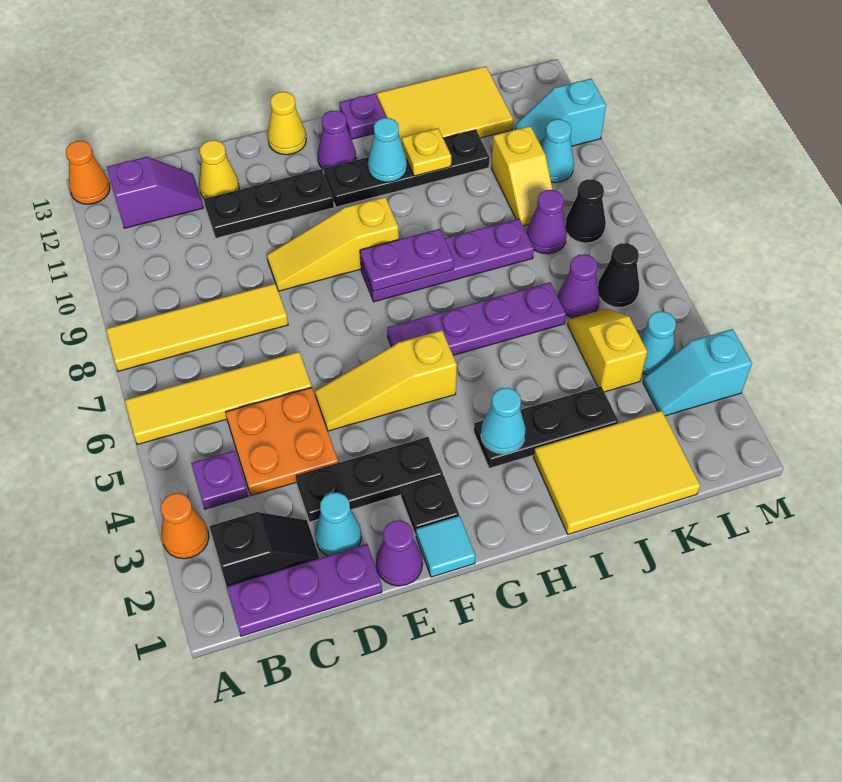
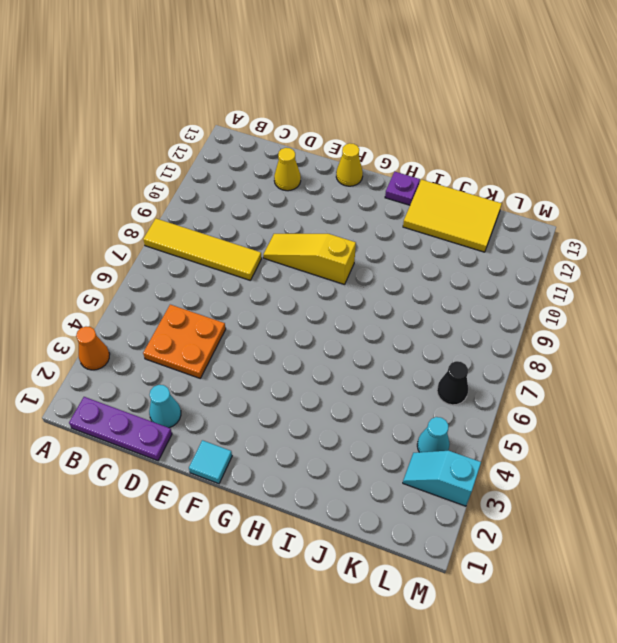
none -> yellow 1x4 tile [125,352,312,445]
none -> orange 1x1 cone [66,141,110,204]
none -> black 1x2 slope [209,512,319,587]
none -> purple 1x1 plate [191,450,248,509]

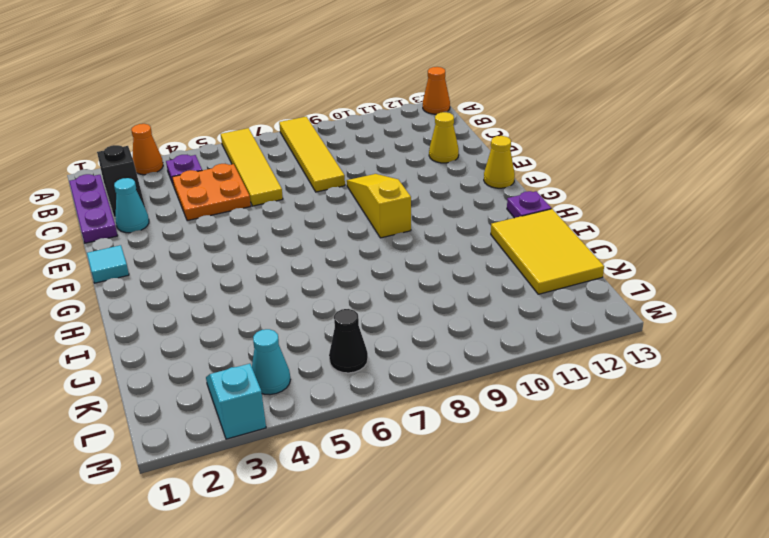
none -> purple 1x2 slope [107,157,203,228]
none -> black 1x3 plate [296,437,443,522]
none -> black 1x3 plate [204,169,334,238]
none -> purple 1x1 cone [376,520,423,586]

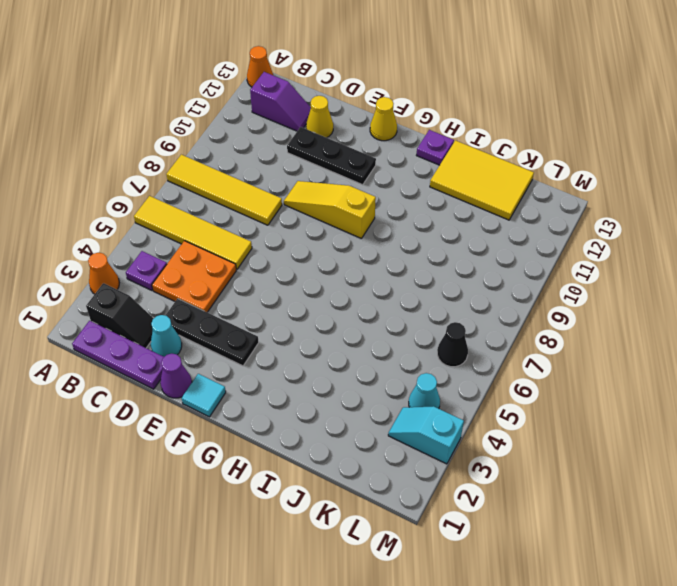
none -> yellow 1x3 slope [315,330,457,431]
none -> black 1x1 plate [401,476,459,535]
none -> purple 1x4 plate [387,282,566,355]
none -> purple 1x4 plate [361,218,534,302]

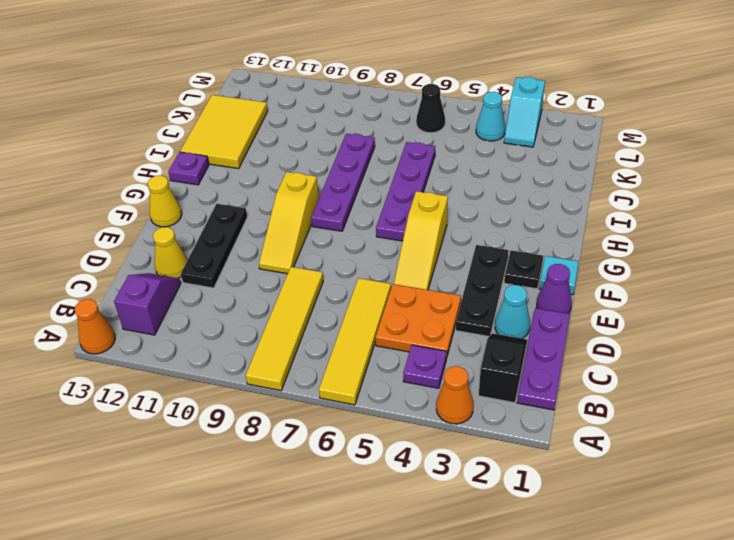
none -> black 1x4 plate [324,130,490,207]
none -> purple 1x1 cone [317,111,356,170]
none -> black 1x3 plate [474,386,618,468]
none -> yellow 2x3 tile [534,410,700,534]

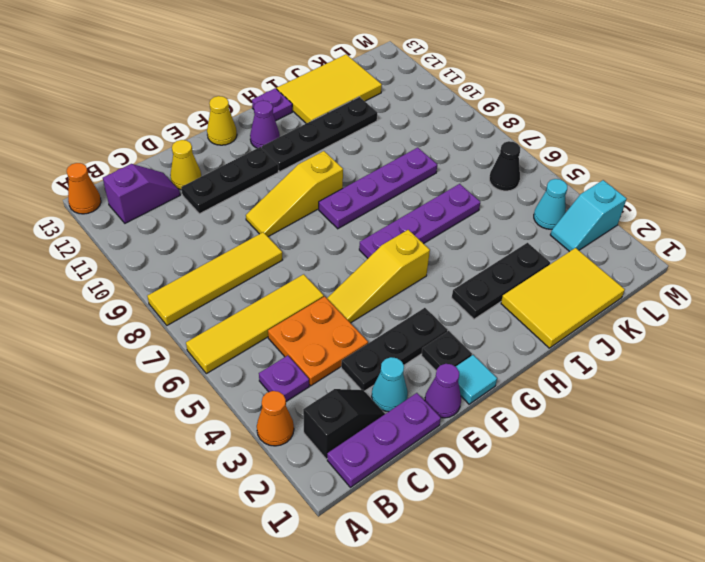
none -> yellow 1x2 slope [567,309,647,392]
none -> purple 1x1 cone [558,254,599,318]
none -> purple 1x1 cone [527,190,567,254]
none -> yellow 1x2 slope [491,126,553,226]

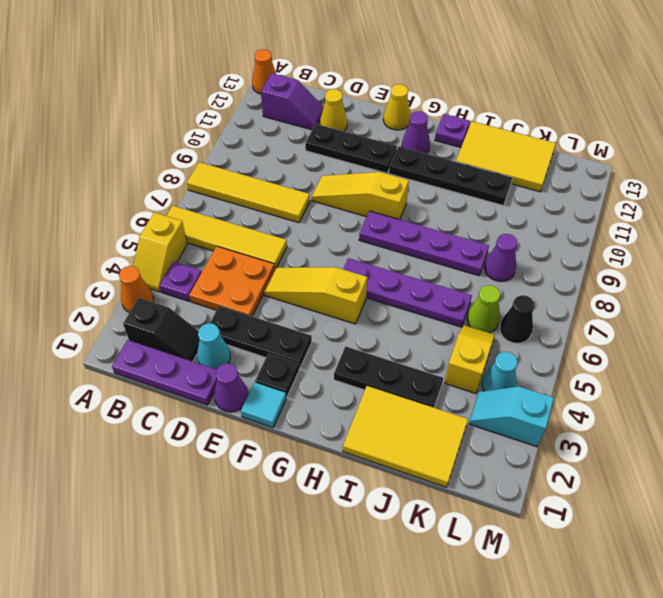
yellow 1x2 slope [133,213,187,292] -> yellow 1x2 slope moved to [491,126,553,226]
lime 1x1 cone [467,285,500,333] -> purple 1x1 cone [558,254,599,318]
none -> black 1x1 cone [565,179,606,243]
none -> cyan 1x1 cone [541,119,574,183]
none -> cyan 1x2 slope [515,79,606,146]
none -> purple 1x2 plate [360,229,454,292]

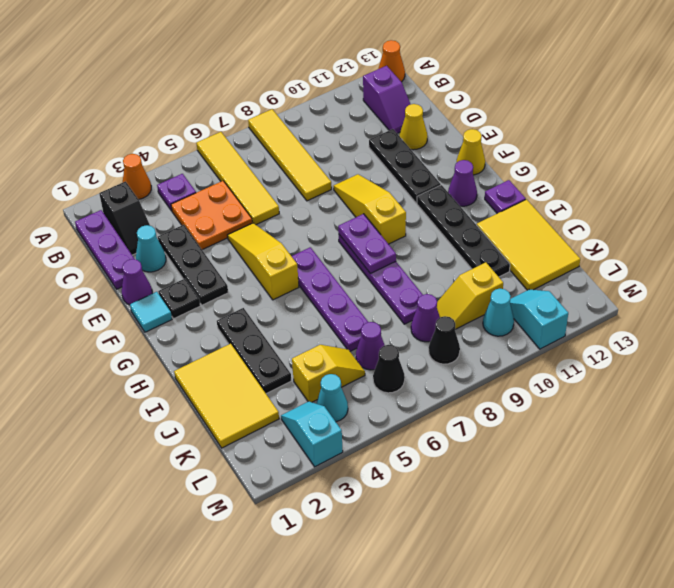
none -> cyan 1x1 cone [481,388,526,454]
none -> cyan 1x1 cone [368,118,407,182]
none -> yellow 1x1 plate [402,128,451,176]

